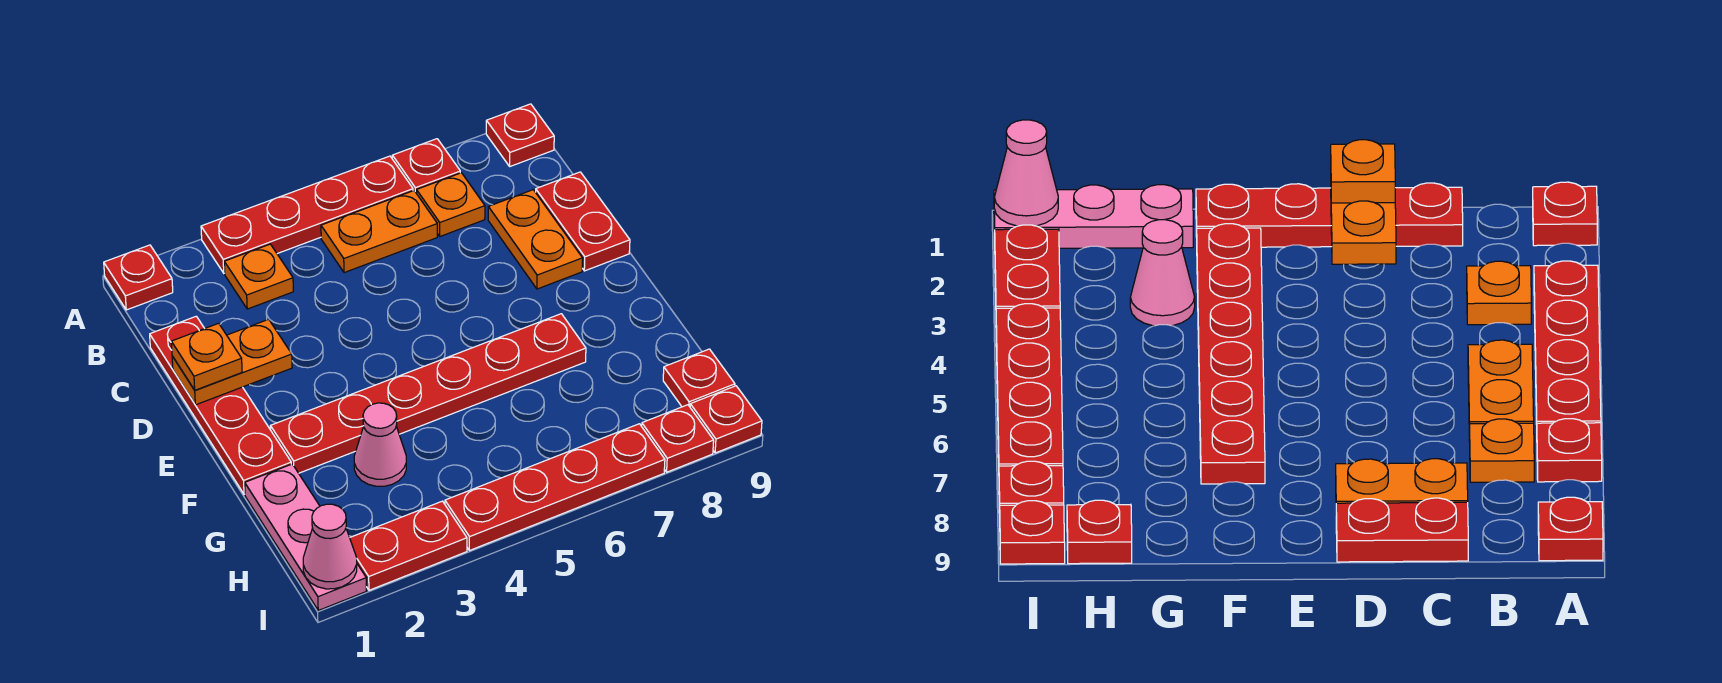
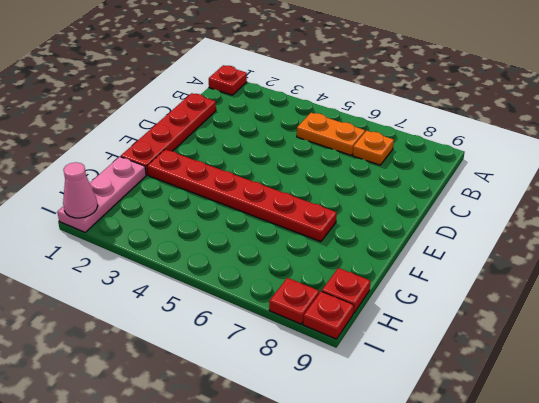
none -> red 1x4 plate [201,156,413,273]
none -> red 1x1 plate [392,139,460,193]
none -> red 1x1 plate [486,104,554,166]

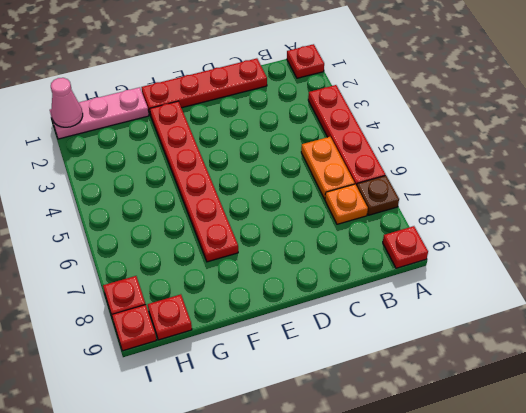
brown 1x1 plate [357,175,399,215] -> red 1x1 plate [392,139,460,193]
none -> orange 1x1 plate [224,244,293,309]
none -> orange 1x2 plate [488,190,583,289]
none -> red 1x2 plate [536,172,630,271]

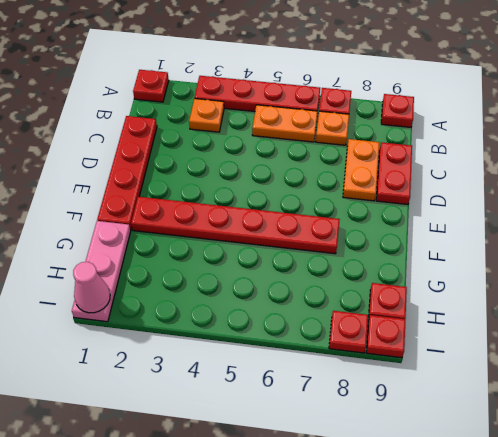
none -> pink 1x1 cone [354,403,406,486]
none -> red 1x2 plate [350,501,467,590]
none -> red 1x4 plate [445,424,665,551]

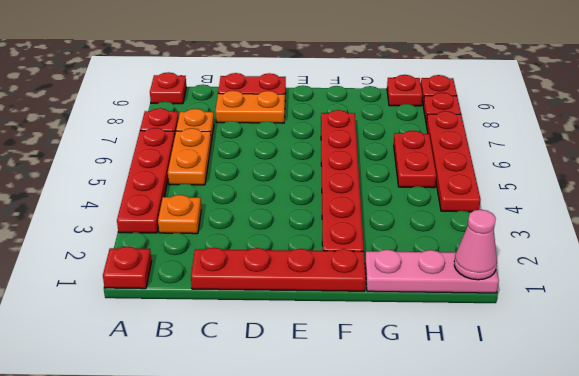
red 1x2 plate [394,131,436,188] -> red 1x2 plate moved to [350,501,467,590]
none -> pink 1x1 cone [354,403,406,486]
none -> orange 1x2 plate [172,319,292,405]
none -> orange 1x1 plate [171,323,242,390]

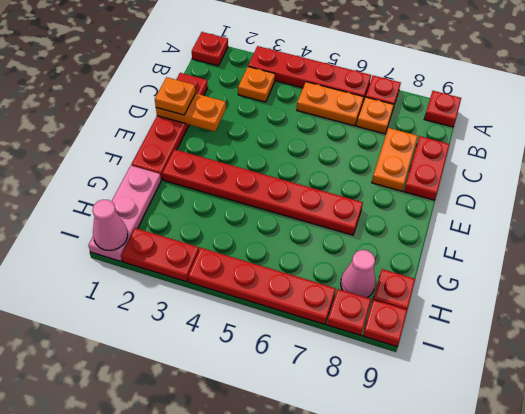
pink 1x1 cone [341,250,376,298] -> pink 1x1 cone moved to [354,403,406,486]

